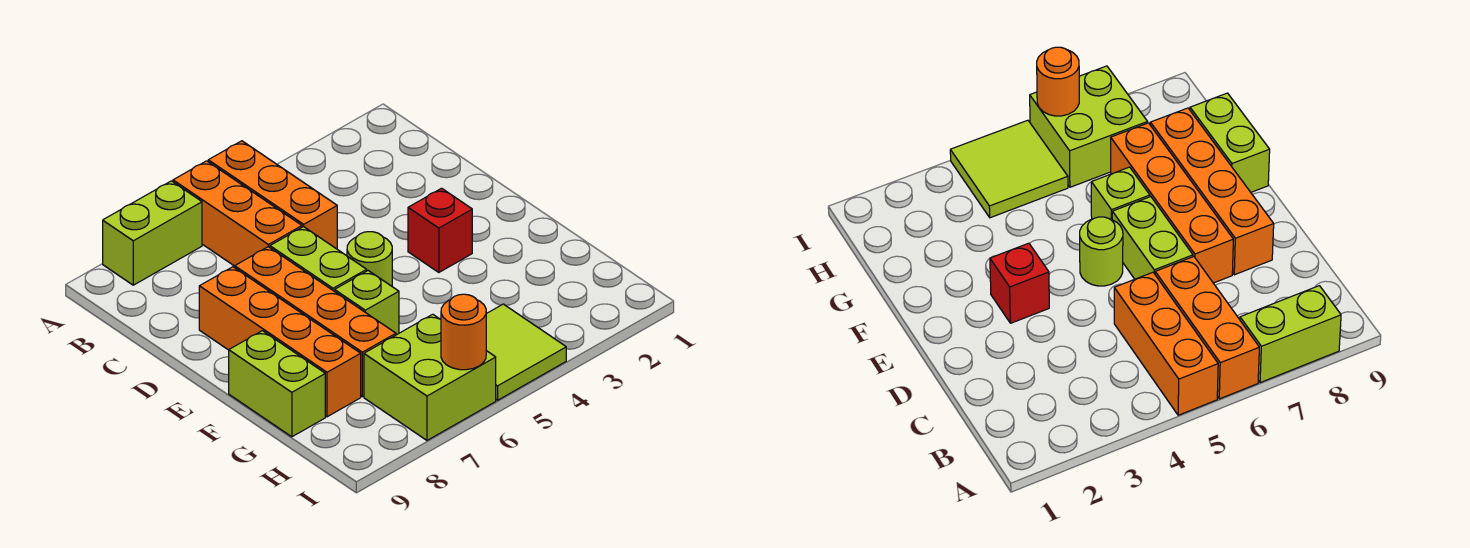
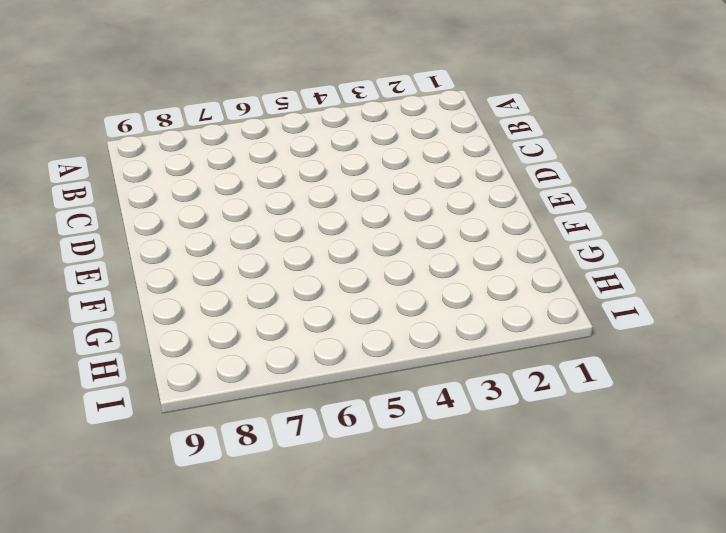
none -> orange 1x3 brick [208,141,337,249]
none -> orange 1x3 brick [173,161,302,266]
none -> lime 1x2 brick [103,181,202,285]

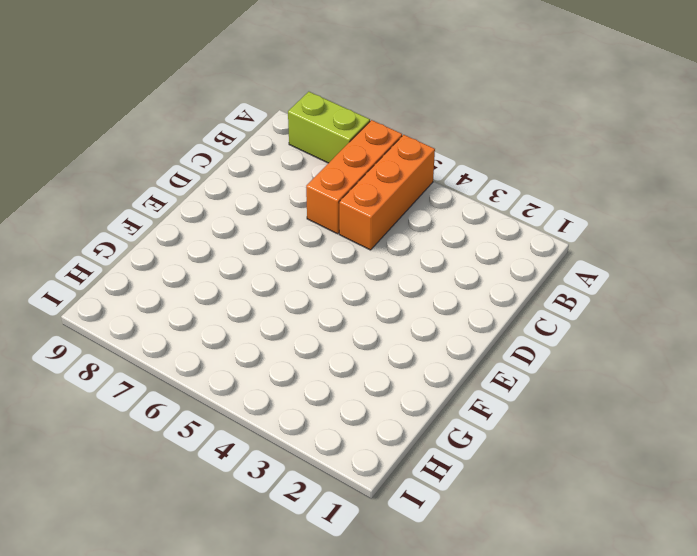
none -> lime 1x2 brick [270,227,367,291]
none -> orange 1x4 brick [235,247,396,397]
none -> orange 1x4 brick [199,267,361,417]

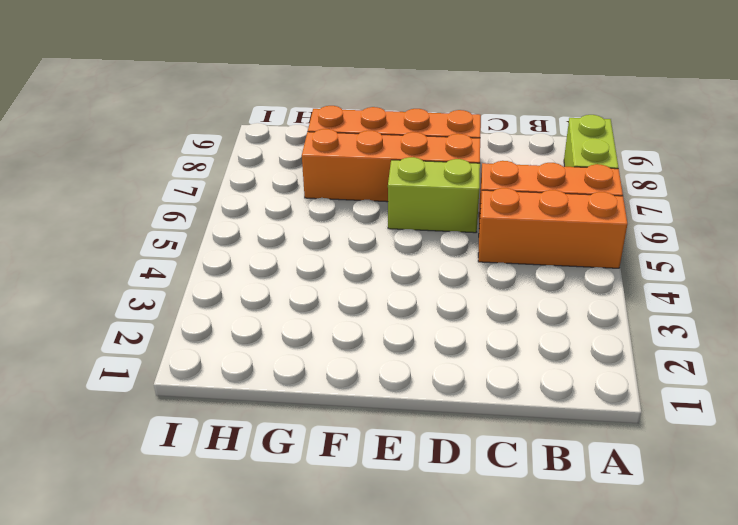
none -> red 1x1 brick [408,188,472,272]
none -> lime 1x1 round brick [347,232,392,286]
none -> lime 1x1 brick [335,271,399,335]

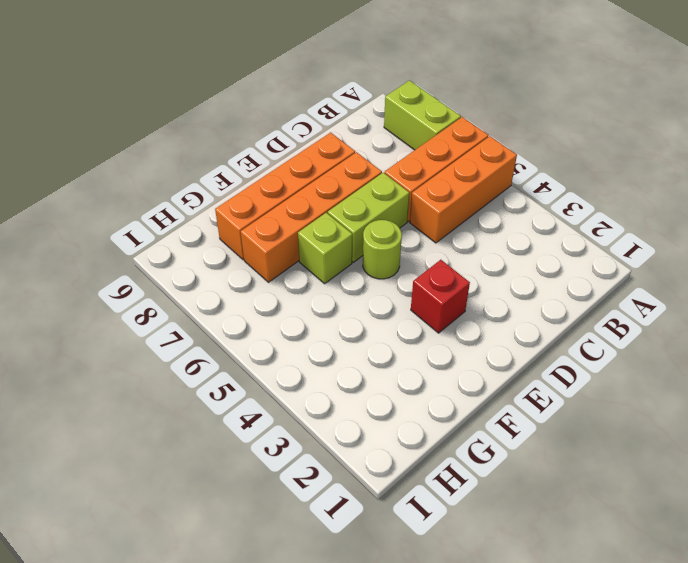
none -> lime 1x2 brick [229,331,325,437]
none -> lime 2x2 tile [486,304,566,400]
none -> lime 2x2 brick [364,314,496,440]

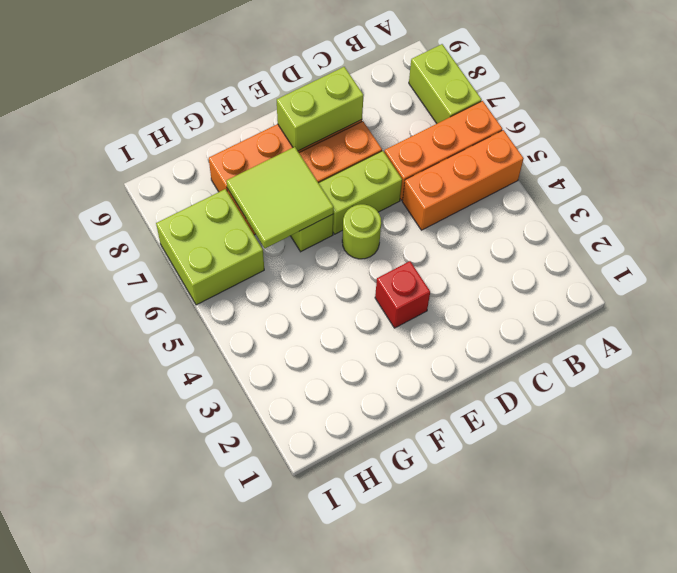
lime 1x2 brick [277,67,364,151] -> lime 1x2 brick moved to [229,331,325,437]
lime 2x2 tile [226,147,334,248] -> lime 2x2 tile moved to [486,304,566,400]
none -> orange 1x1 round brick [441,294,486,370]

